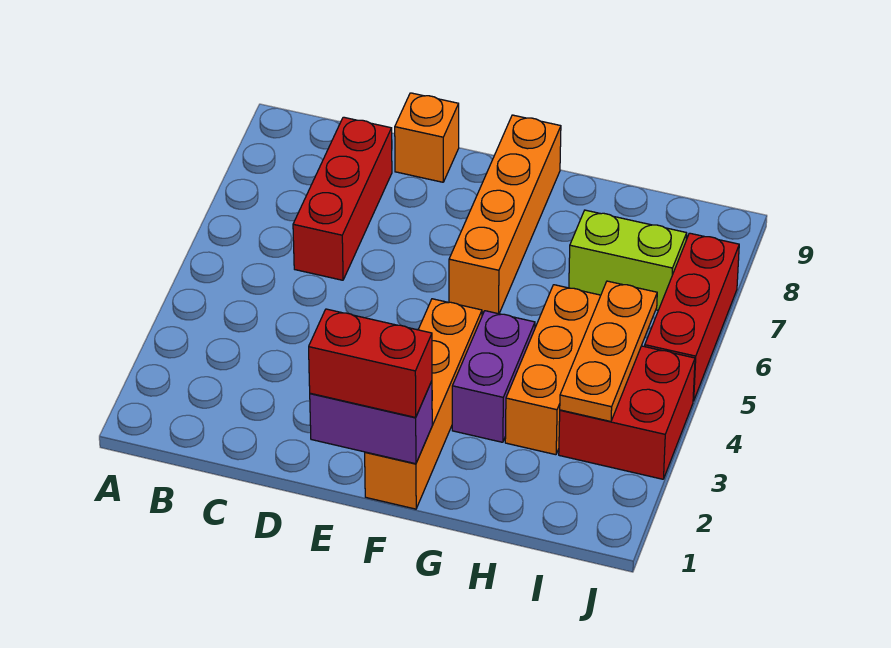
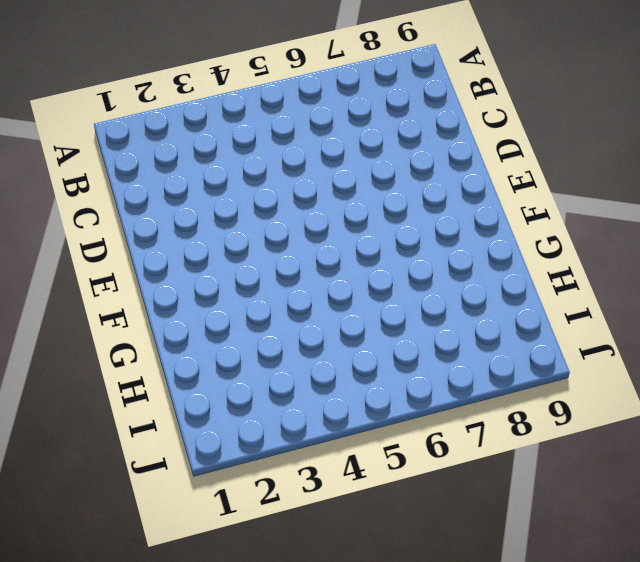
none -> red 1x3 brick [293,117,392,280]
none -> orange 1x1 brick [395,93,459,182]
none -> orange 1x4 brick [365,299,482,509]

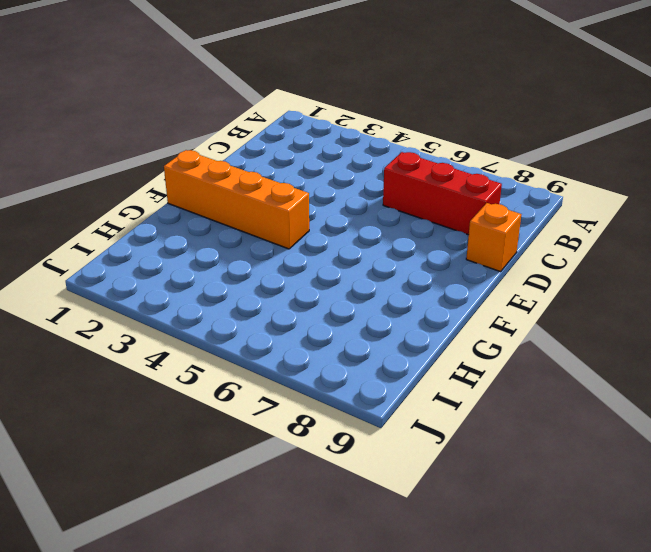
none -> orange 1x4 brick [449,115,561,314]
none -> purple 1x2 brick [452,311,535,442]
none -> orange 1x3 brick [505,285,601,455]

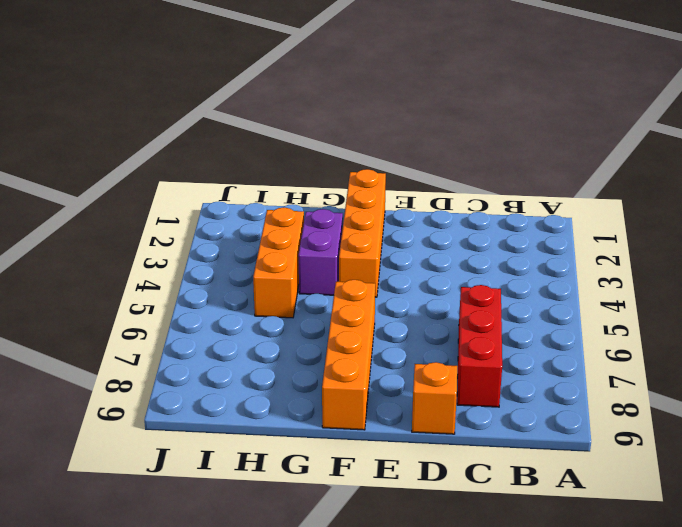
none -> lime 1x2 brick [569,210,687,310]
none -> red 2x2 brick [559,346,695,479]
none -> red 1x3 brick [645,233,739,401]

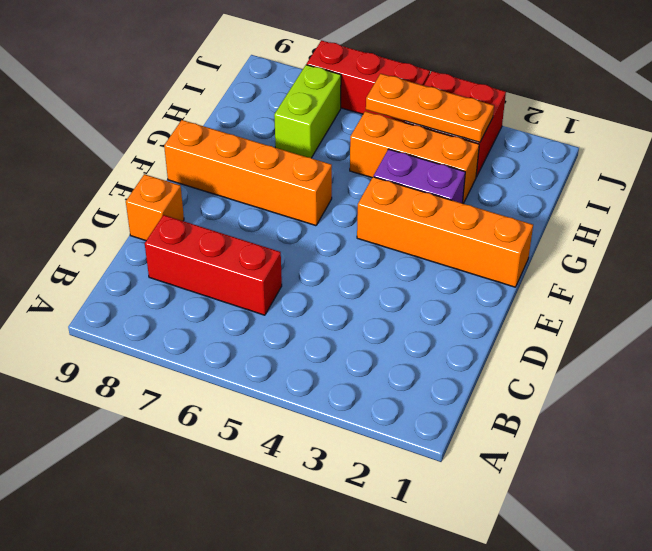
none -> purple 1x2 brick [310,381,432,464]
none -> red 1x2 brick [309,309,432,417]

